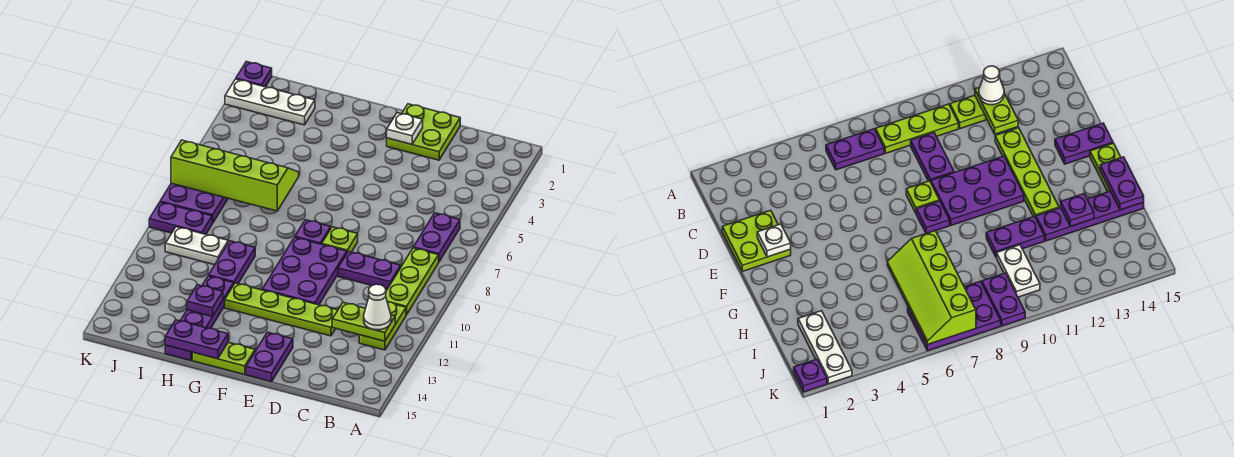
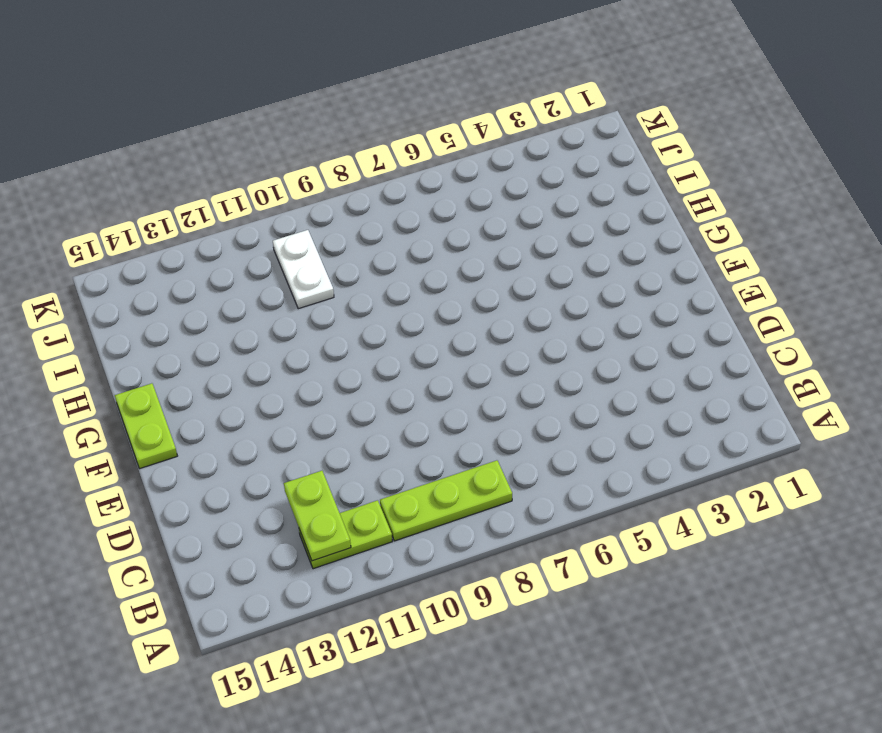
none -> purple 1x2 plate [413,213,460,262]
none -> purple 1x2 plate [338,251,401,289]
none -> lime 2x2 plate [387,104,460,160]

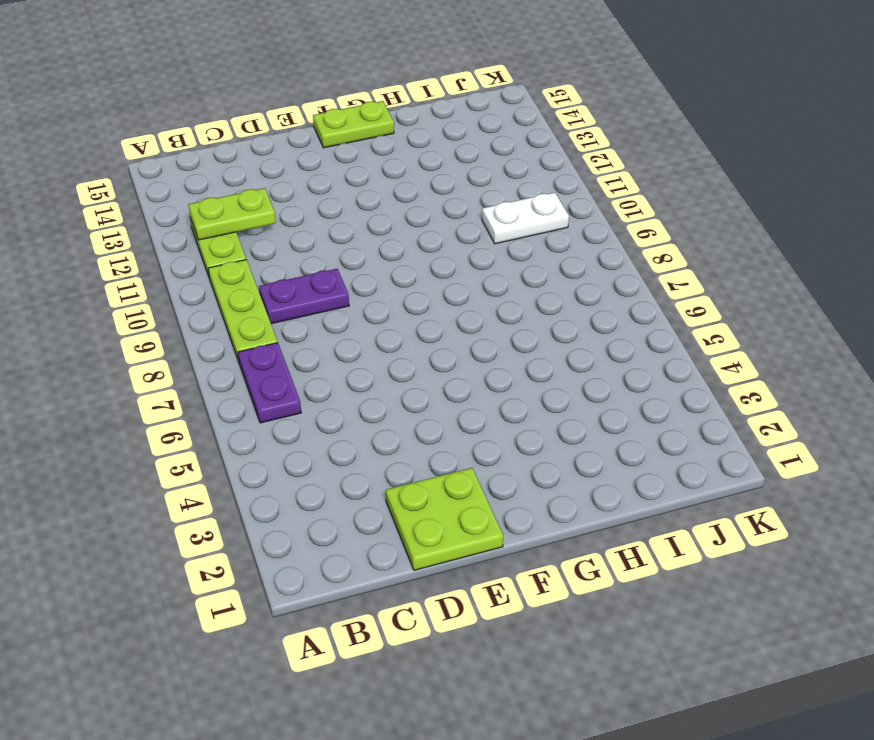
none -> lime 1x4 plate [225,283,338,336]
none -> lime 1x1 plate [322,227,358,252]
none -> purple 2x3 plate [262,237,347,305]

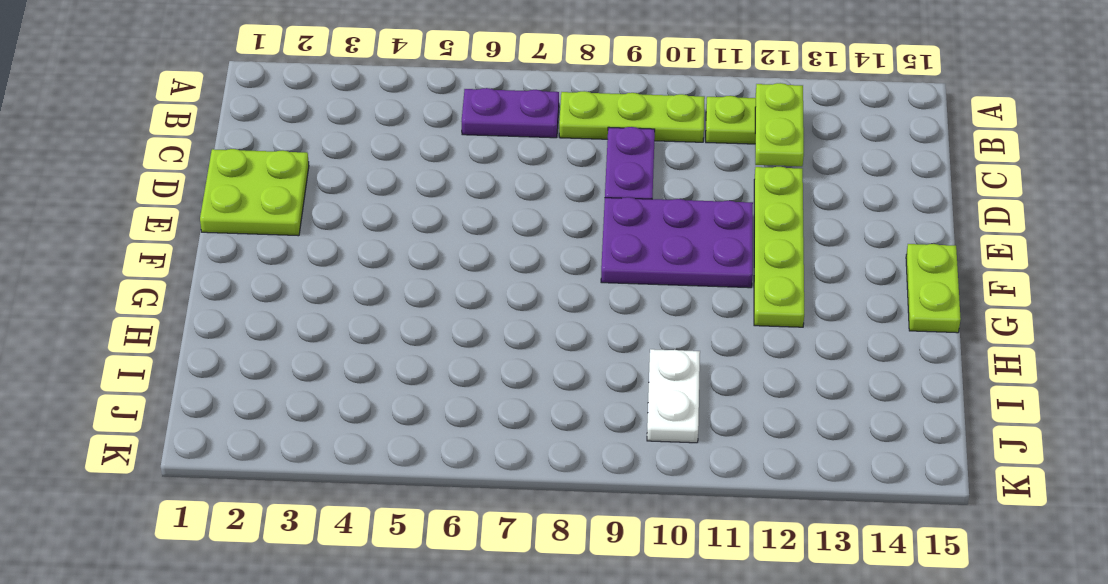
none -> lime 1x1 plate [322,227,358,252]
none -> purple 1x2 plate [246,332,293,382]
none -> purple 1x1 plate [295,220,331,244]

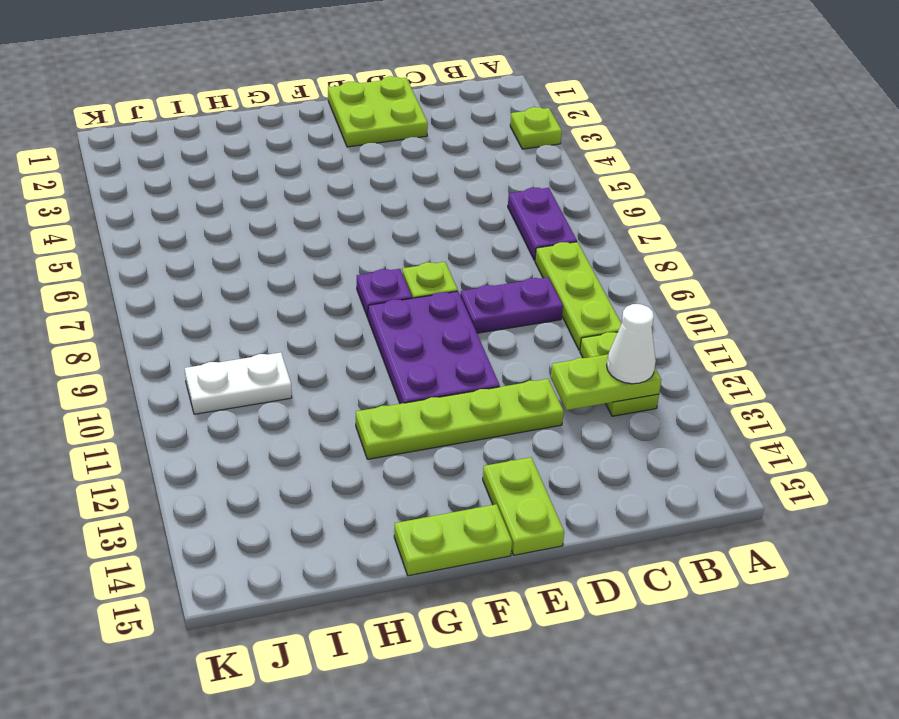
lime 1x1 plate [510,107,562,149] -> none
lime 1x2 plate [483,457,564,555] -> purple 1x2 plate [246,332,293,382]
none -> purple 1x2 plate [209,241,255,284]
none -> purple 1x4 plate [165,276,234,360]
none -> white 1x3 plate [225,79,315,125]

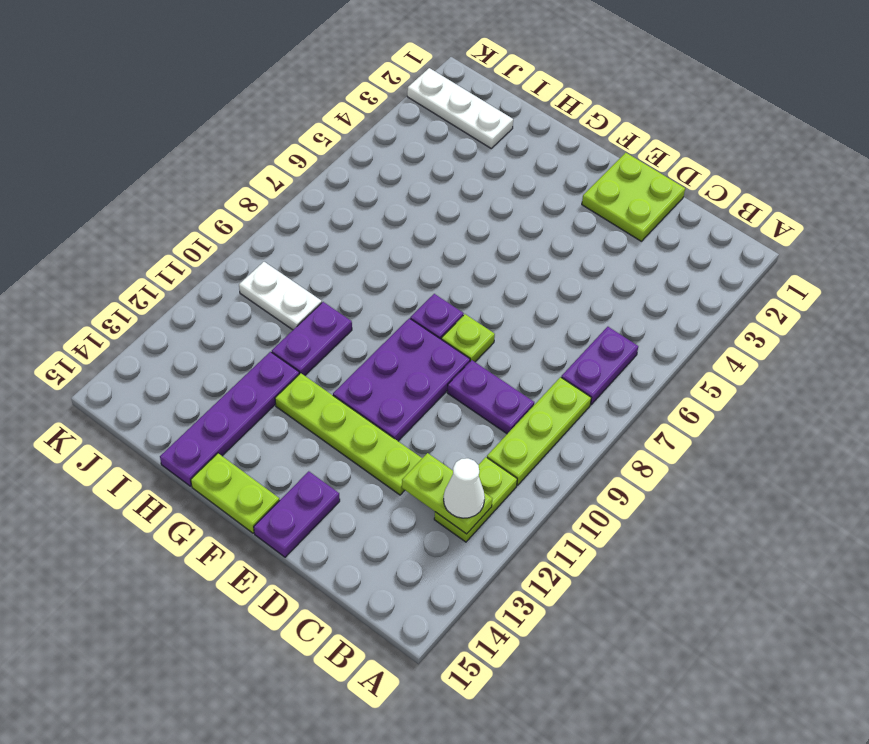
none -> purple 2x3 plate [160,183,228,223]
none -> purple 1x2 plate [149,202,212,234]
none -> purple 1x1 plate [236,62,272,87]

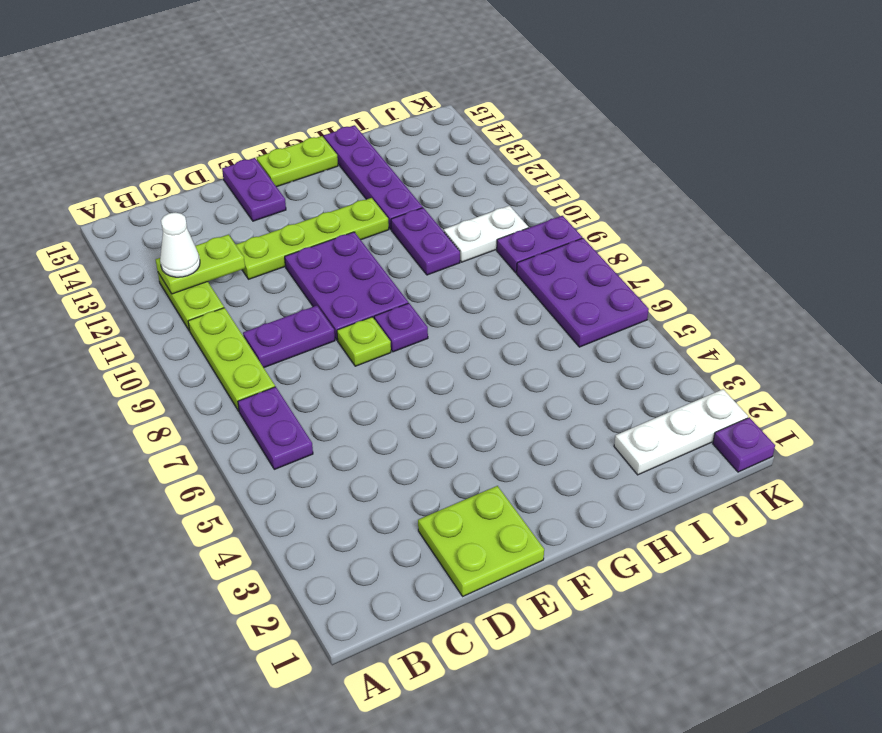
none -> white 1x1 plate [387,113,423,144]
none -> purple 1x2 plate [165,320,228,359]
none -> lime 2x4 slope [171,140,299,211]

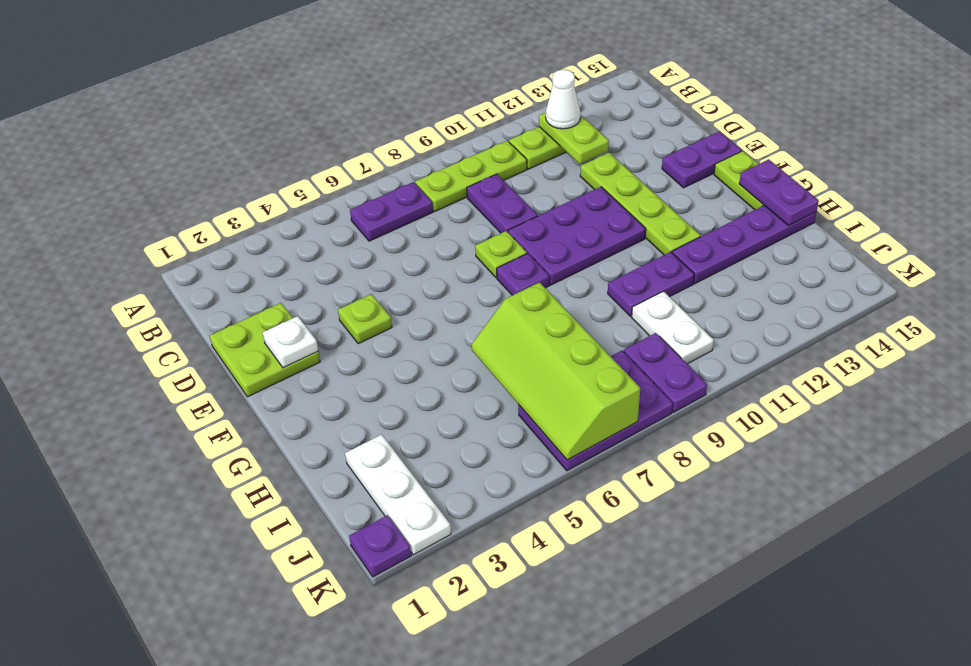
lime 1x1 plate [338,294,392,344] -> none
none -> purple 1x1 plate [187,285,223,317]

